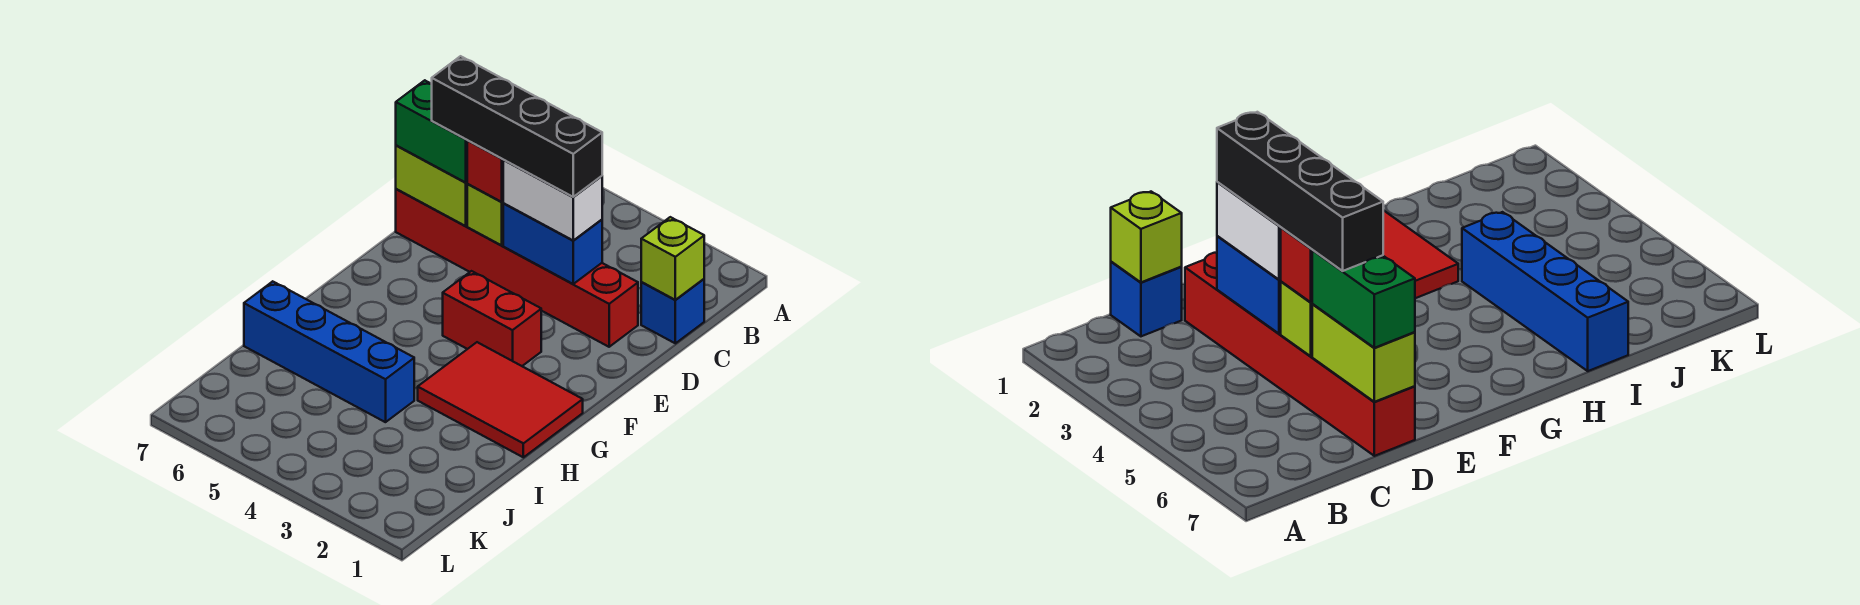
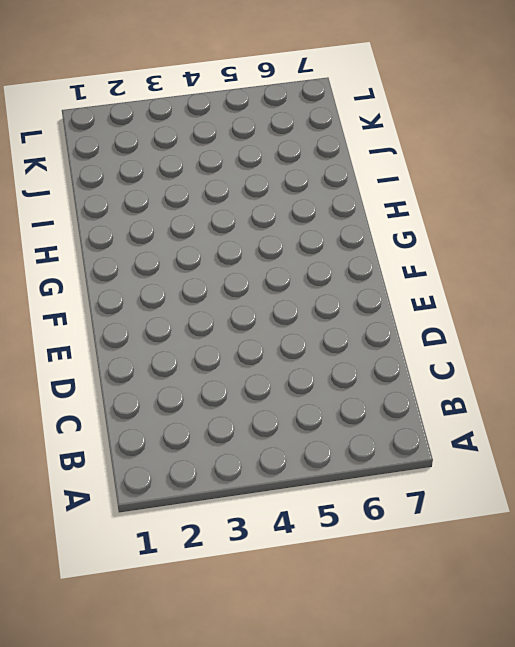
none -> blue 1x1 brick [641,279,704,343]
none -> red 1x6 brick [396,189,638,347]
none -> red 1x2 brick [443,271,541,366]

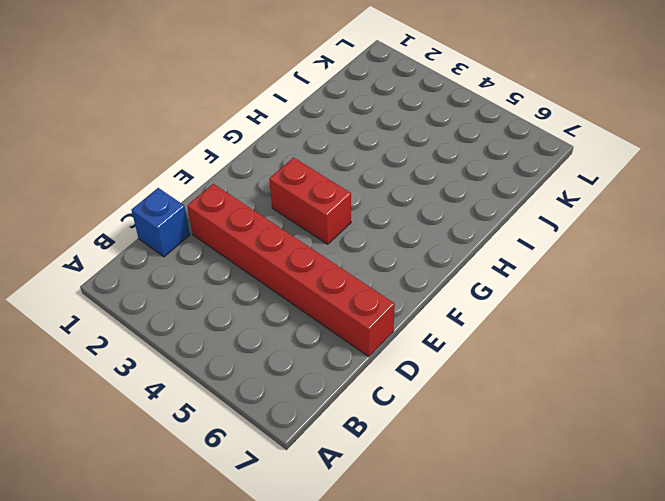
none -> red 2x3 tile [418,342,583,457]
none -> blue 1x4 brick [244,281,414,422]
none -> lime 1x1 brick [641,217,704,300]

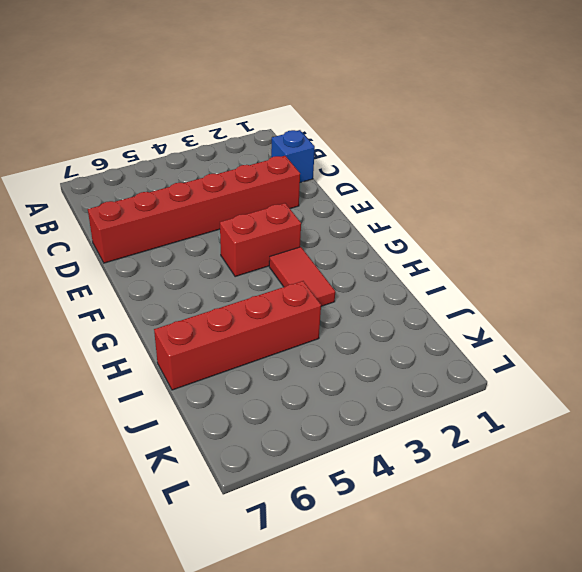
red 1x2 tile [269,247,335,306] -> red 2x3 tile [418,342,583,457]
red 1x4 brick [154,281,321,390] -> blue 1x4 brick [244,281,414,422]
none -> lime 1x1 brick [641,217,704,300]
none -> blue 1x2 brick [503,204,602,284]
none -> lime 1x1 brick [467,184,504,245]

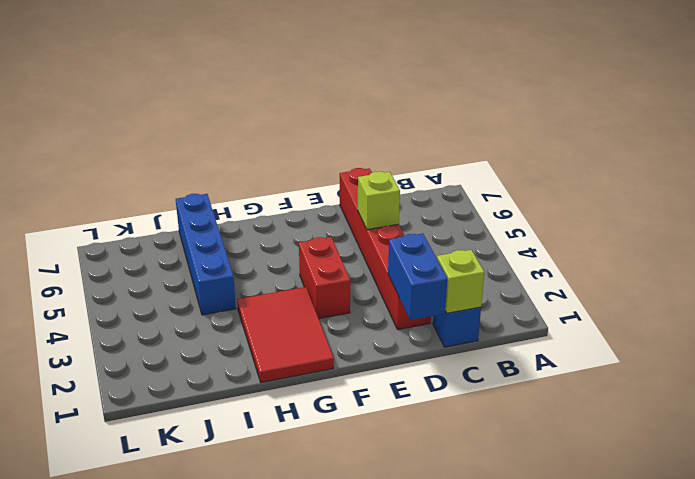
blue 1x2 brick [388,234,447,320] -> blue 1x2 brick moved to [503,204,602,284]
none -> lime 1x2 brick [396,145,467,226]
none -> white 1x2 brick [503,160,602,241]
none -> red 1x1 brick [467,141,503,202]

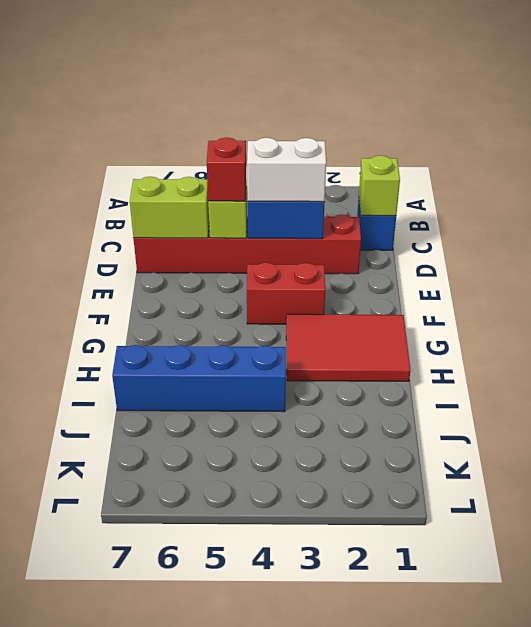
none -> green 1x2 brick [396,80,468,182]
none -> black 1x4 brick [432,56,602,197]

